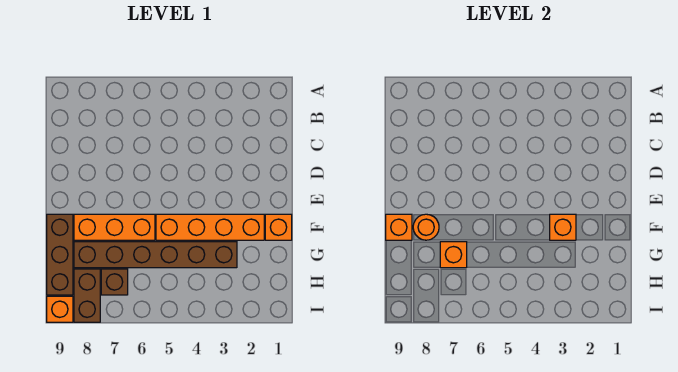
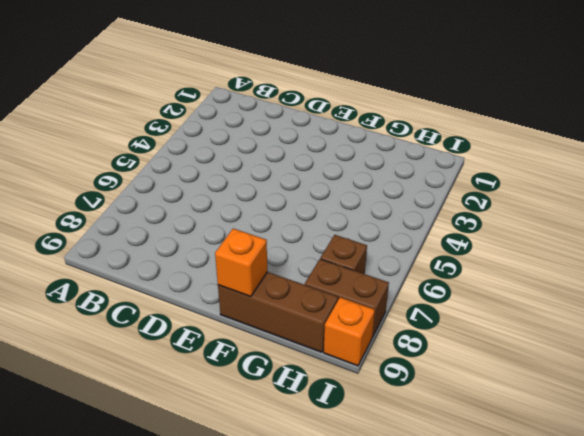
none -> orange 1x1 brick [265,214,292,240]
none -> orange 1x4 brick [156,214,264,240]
none -> orange 1x3 brick [74,214,155,240]

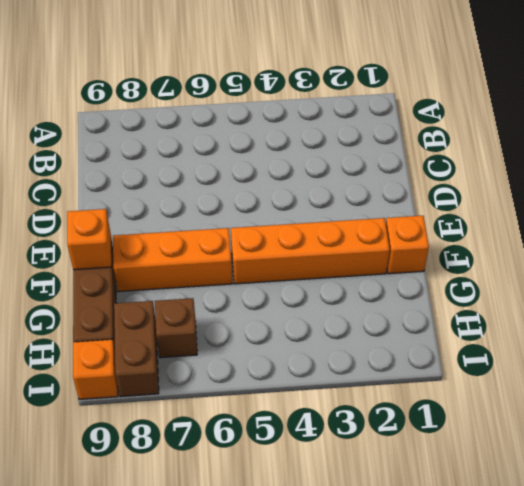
none -> brown 1x6 brick [74,242,237,268]
none -> orange 1x1 brick [550,214,576,240]
none -> orange 1x1 round brick [413,214,439,240]

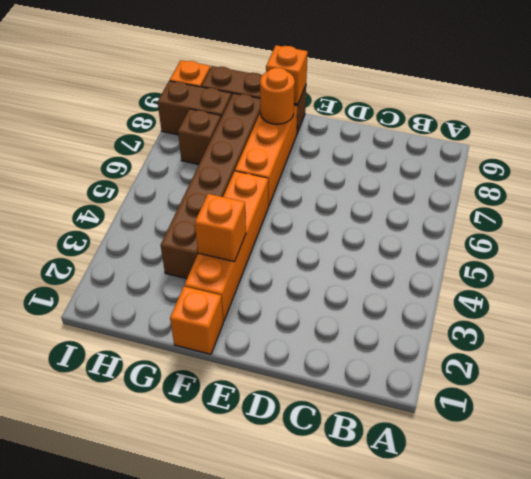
none -> orange 1x1 brick [440,242,467,268]

